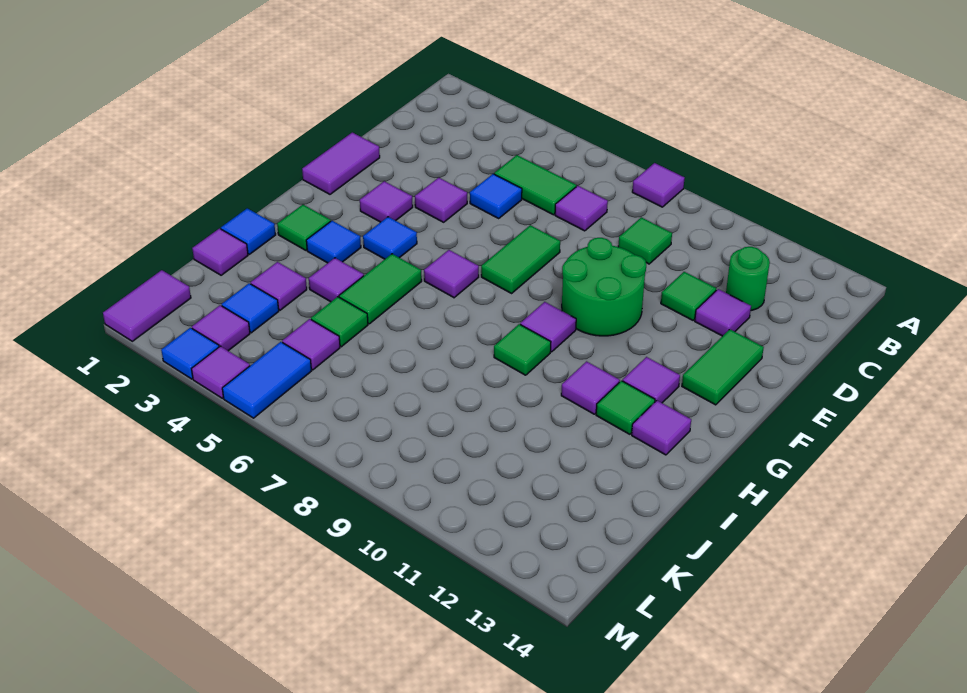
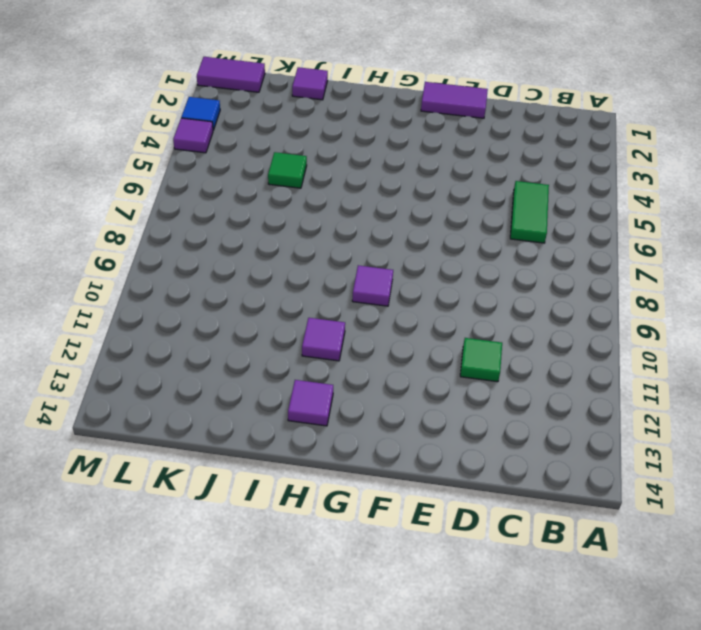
none -> purple 1x1 tile [632,163,685,207]
none -> purple 1x1 tile [555,186,608,231]
none -> green 1x1 tile [618,217,672,264]
none -> green 1x1 round brick [726,247,770,311]

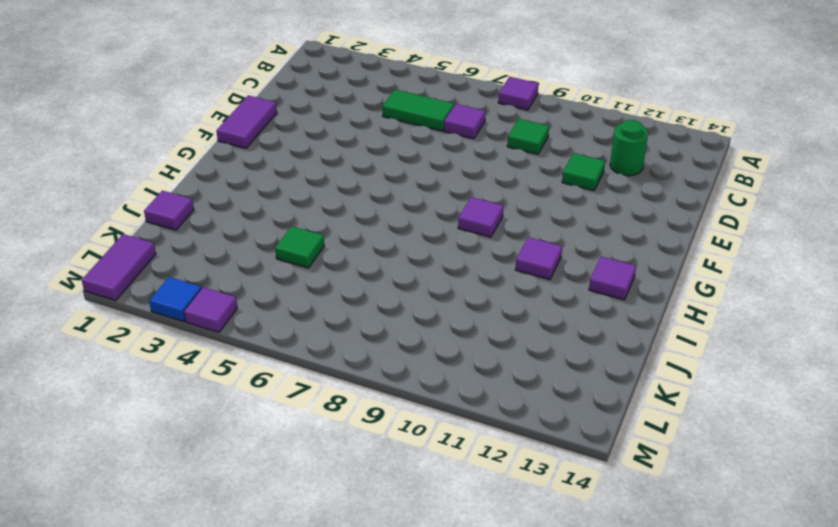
none -> blue 1x1 tile [470,174,522,218]
none -> purple 1x1 tile [695,289,751,336]
none -> purple 1x1 tile [415,178,467,222]
none -> green 1x2 tile [481,225,560,293]

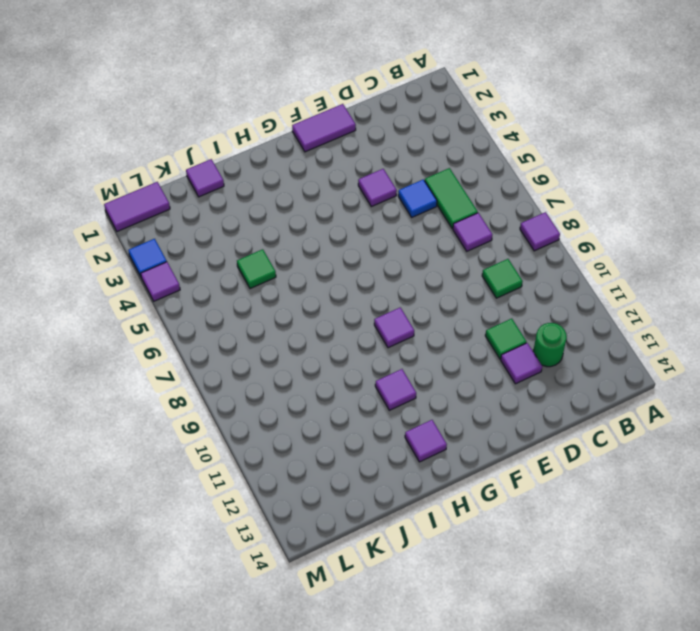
none -> green 1x2 tile [481,225,560,293]
none -> green 2x2 round brick [562,238,646,336]
none -> green 1x2 tile [682,330,764,405]
none -> purple 1x1 tile [360,181,413,222]

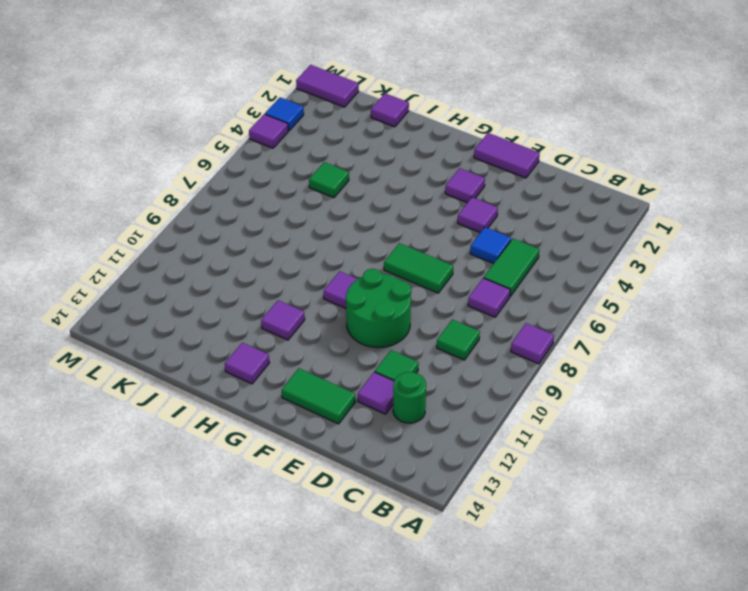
none -> blue 1x1 tile [363,217,417,259]
none -> purple 1x1 tile [424,250,479,298]
none -> purple 1x1 tile [623,357,680,403]
none -> green 1x1 tile [277,205,331,250]

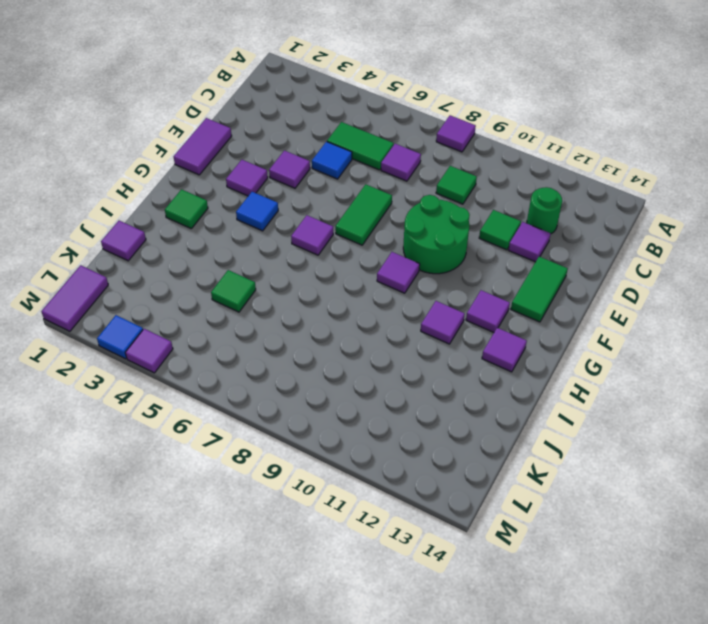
none -> blue 1x1 tile [306,221,361,263]
none -> green 1x2 tile [339,254,422,324]
none -> green 1x1 tile [494,324,551,375]
none -> green 1x1 tile [596,381,655,434]

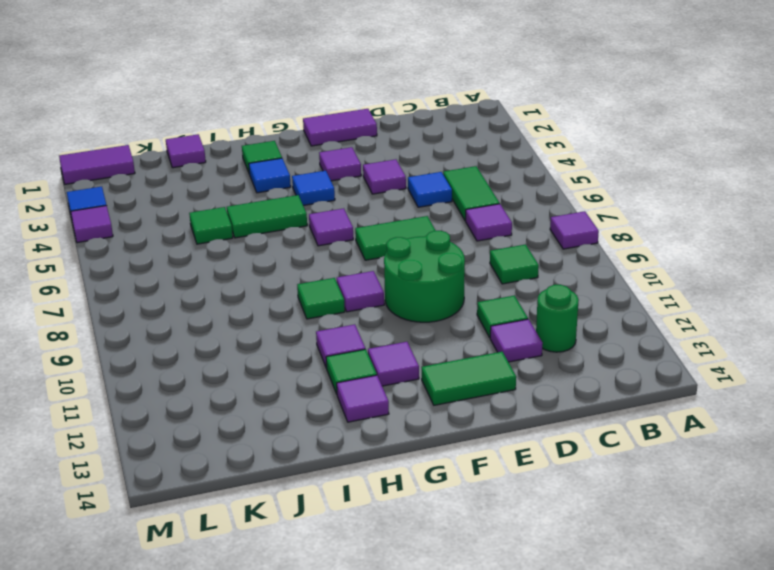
none -> blue 1x1 tile [221,208,276,254]
none -> purple 1x1 tile [309,258,364,302]
none -> purple 1x1 tile [250,262,307,310]
none -> blue 1x1 tile [222,283,279,333]

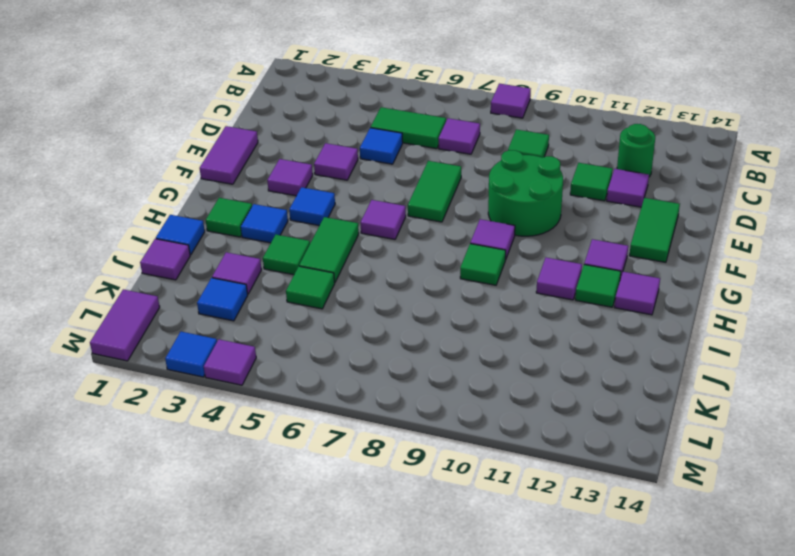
green 1x1 tile [263,235,310,275] -> purple 1x1 tile [309,258,364,302]
none -> purple 1x1 tile [282,319,340,370]
none -> purple 1x1 tile [192,305,250,351]
none -> blue 1x2 tile [222,342,311,418]

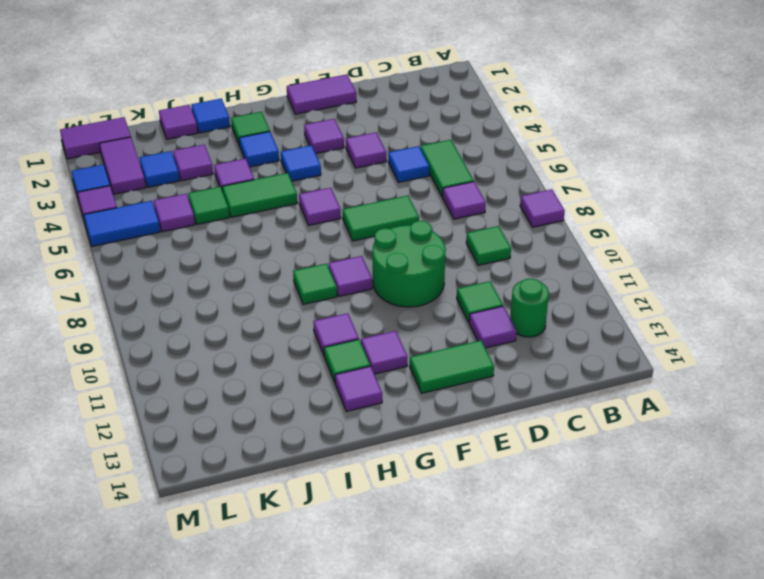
purple 1x2 tile [99,137,146,194] -> purple 1x1 tile [192,305,250,351]

